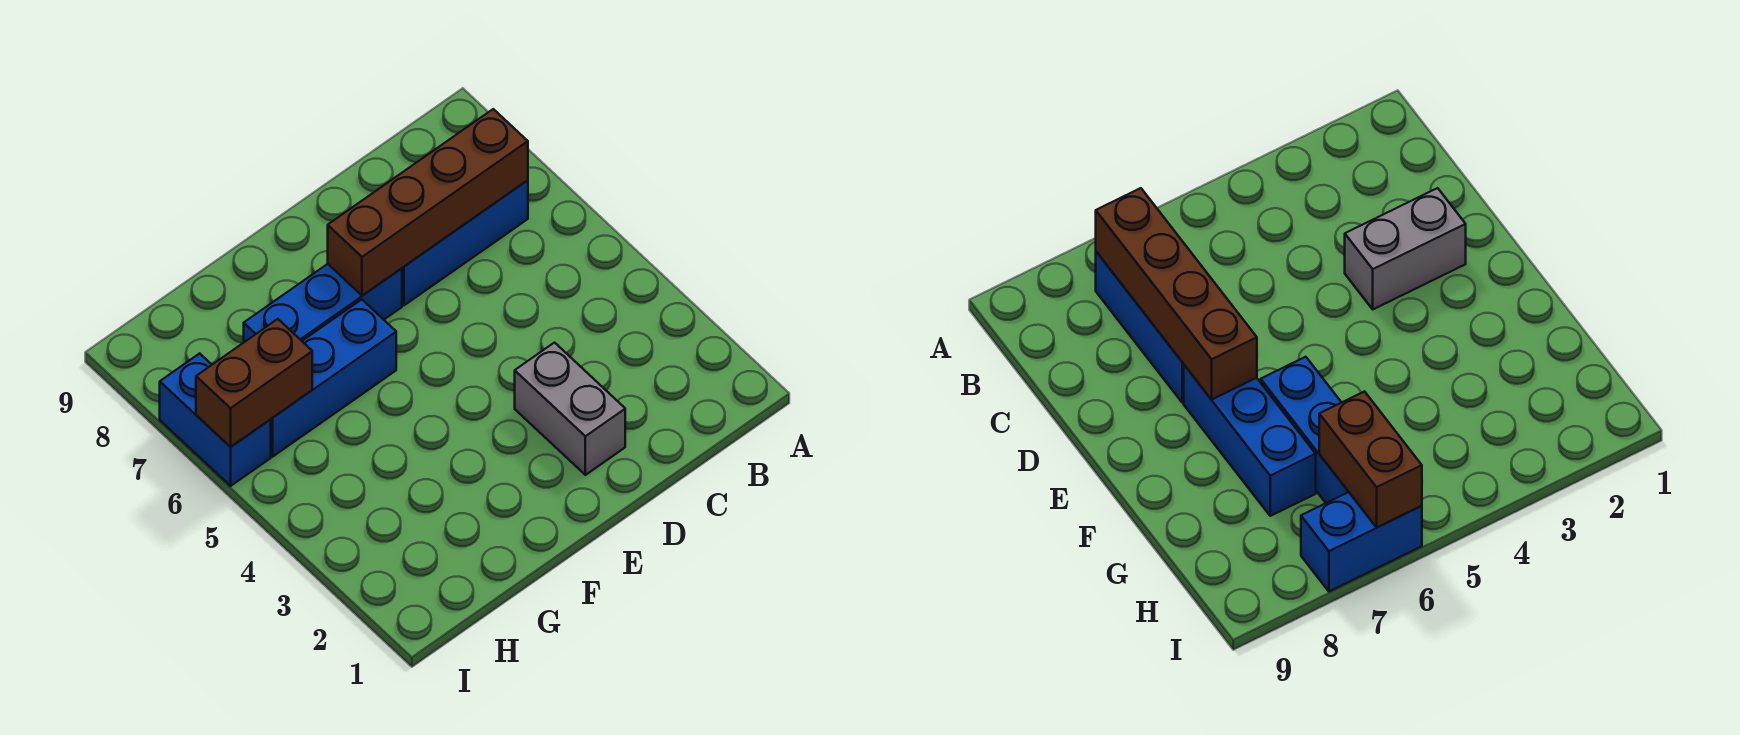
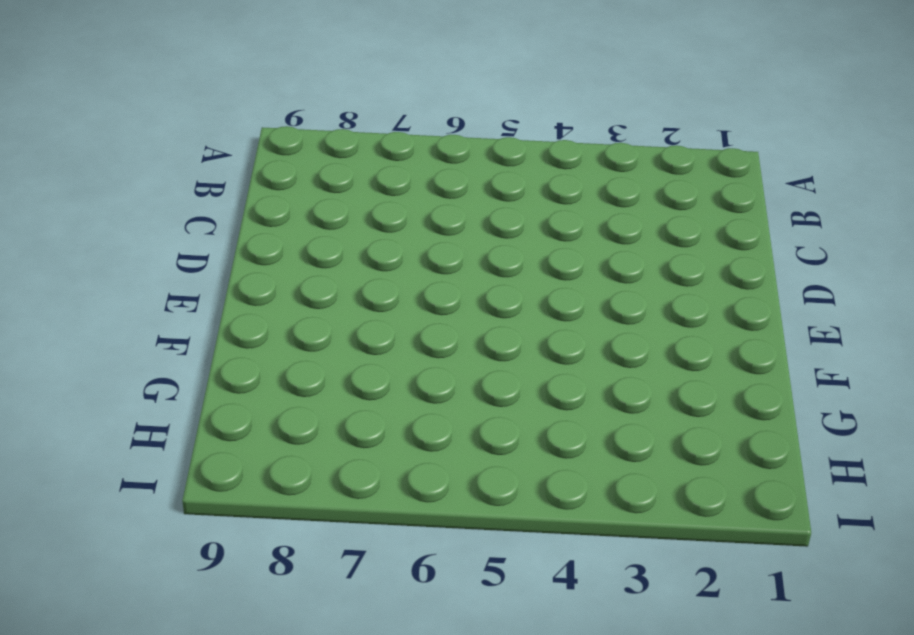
none -> blue 1x3 brick [402,180,528,305]
none -> grey 1x2 brick [515,343,625,475]

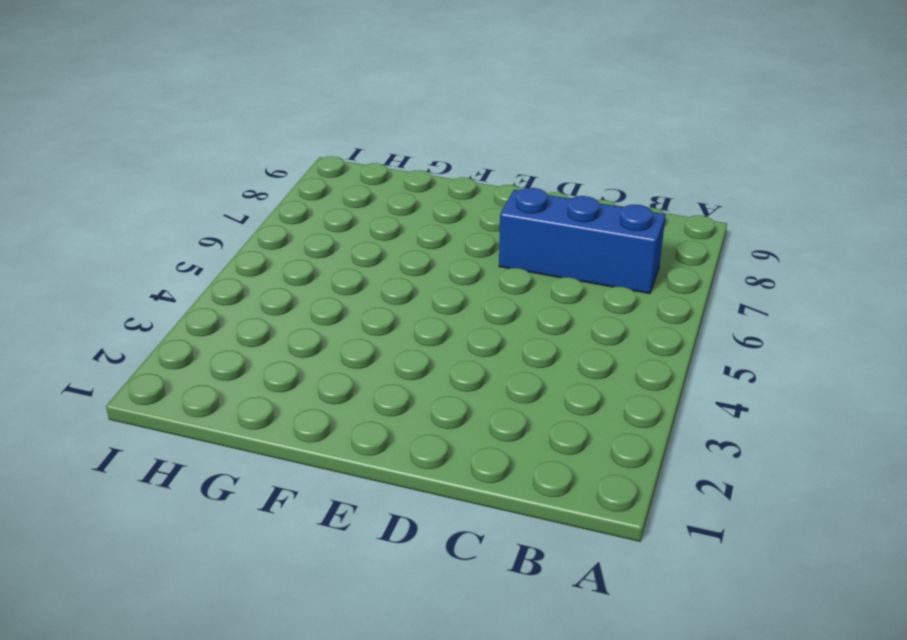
none -> grey 1x2 brick [515,343,625,475]
none -> blue 1x3 brick [244,264,402,342]

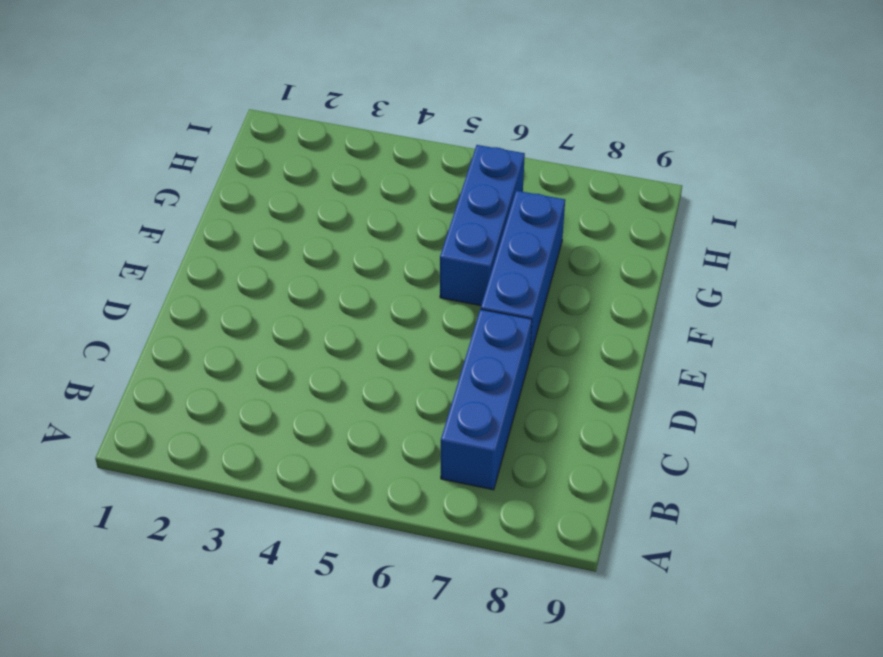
none -> grey 1x2 brick [515,343,625,475]
none -> blue 1x2 brick [160,353,271,486]

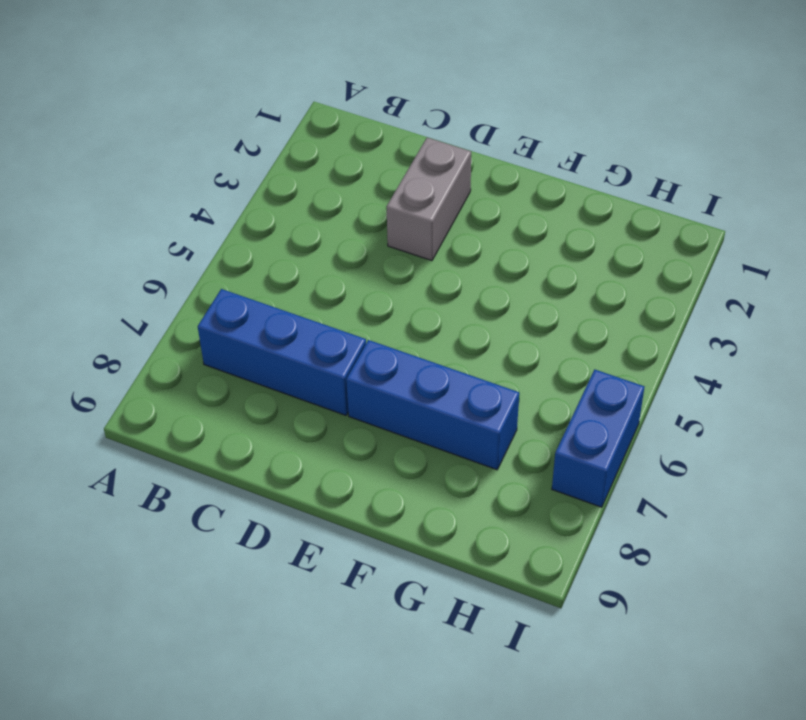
none -> blue 1x3 brick [270,299,396,457]
none -> brown 1x4 brick [328,109,528,296]

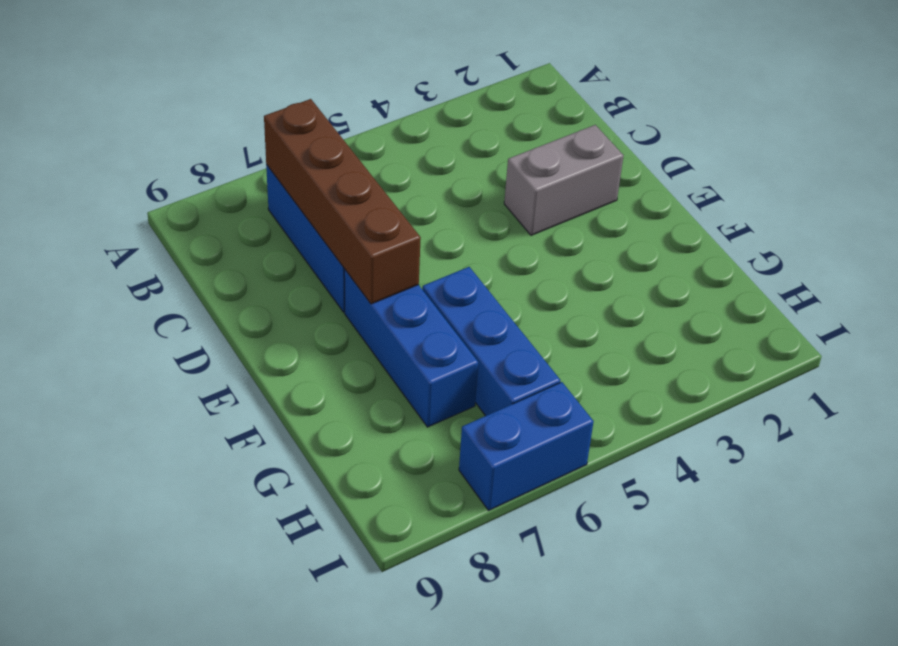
none -> brown 1x2 brick [196,319,312,447]

